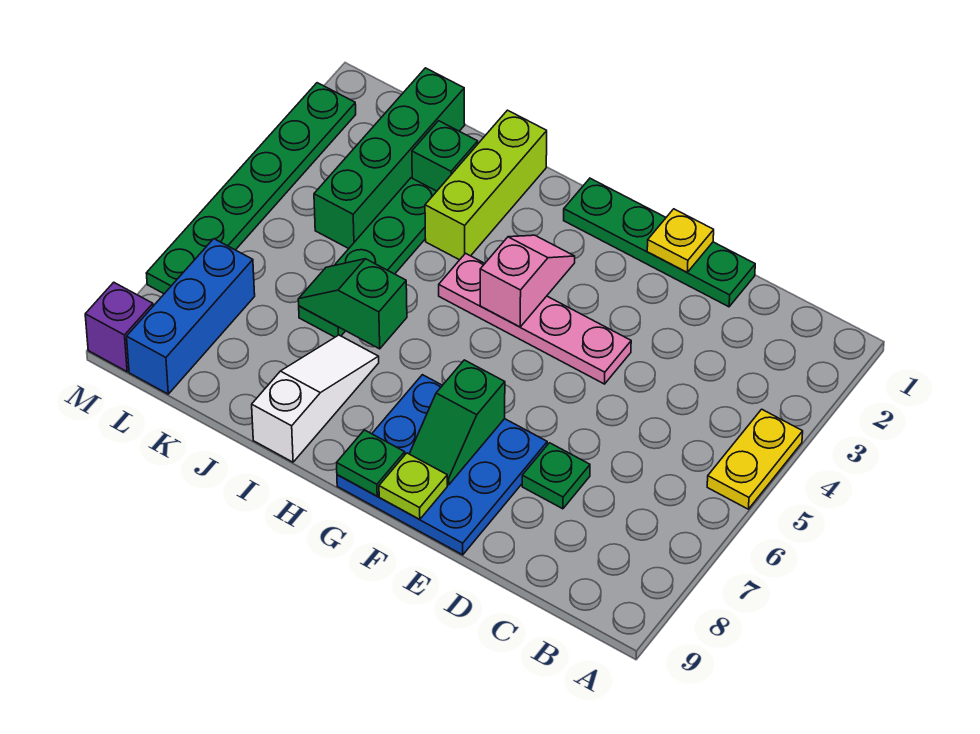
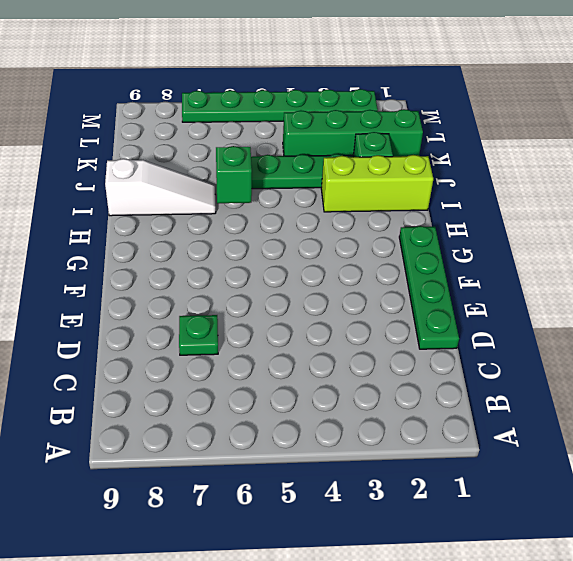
none -> yellow 1x2 plate [707,409,803,509]
none -> pink 1x4 plate [439,253,631,384]
none -> blue 3x3 plate [337,375,547,555]

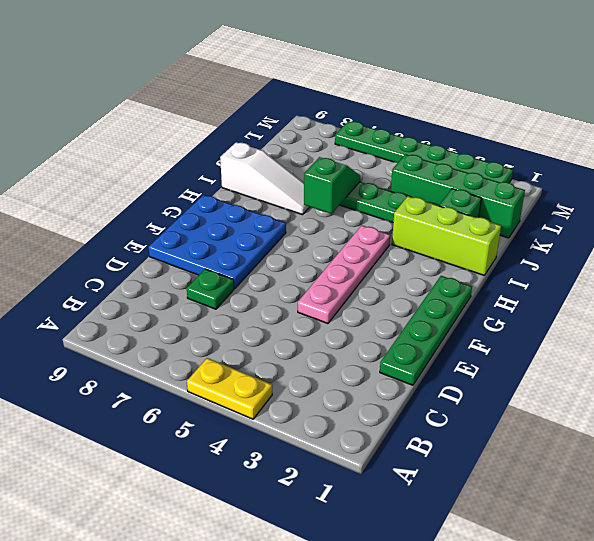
none -> blue 1x3 brick [127,239,255,394]
none -> purple 1x1 brick [85,282,153,372]
none -> yellow 1x1 plate [647,209,714,272]

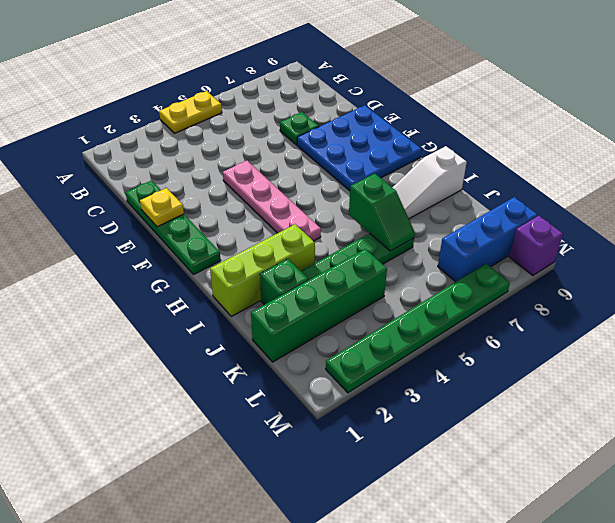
none -> green 1x2 slope [409,360,505,485]
none -> lime 1x1 plate [379,453,447,520]
none -> pink 1x2 slope [480,235,575,327]

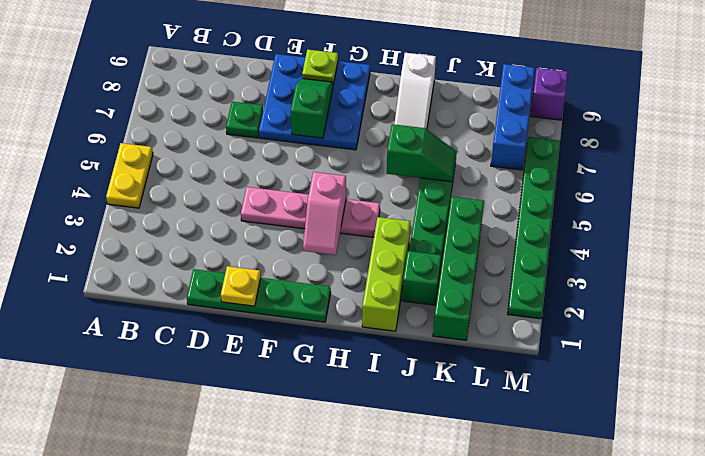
none -> green 1x1 plate [337,430,405,496]

